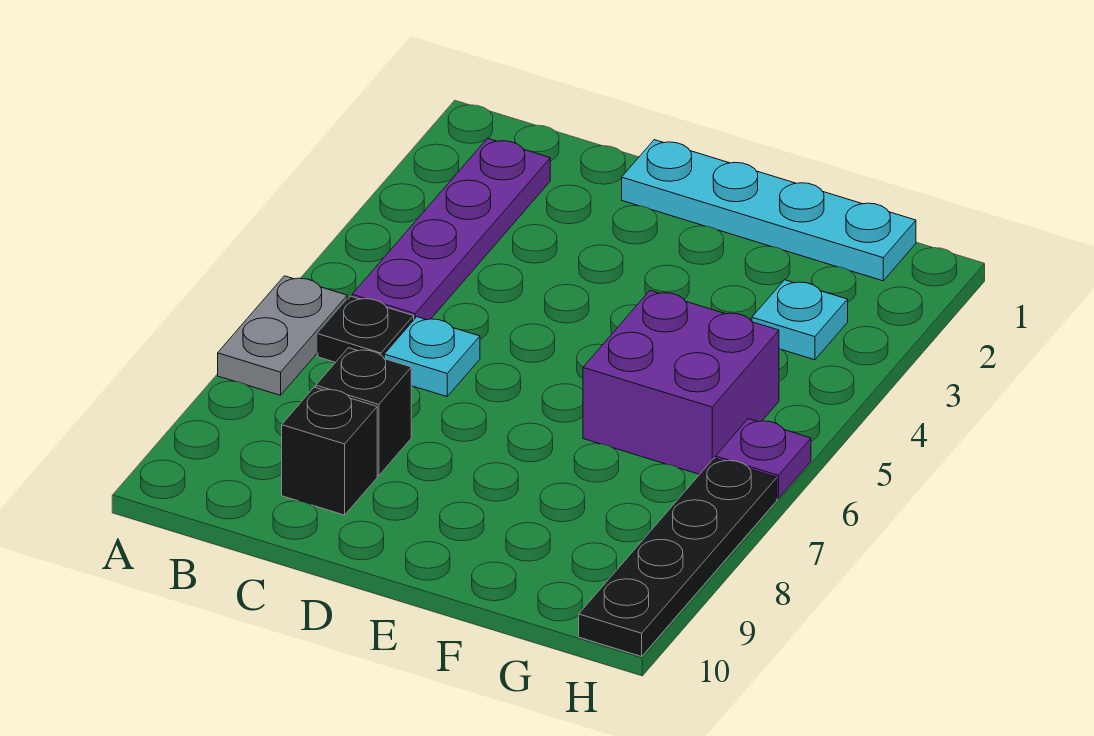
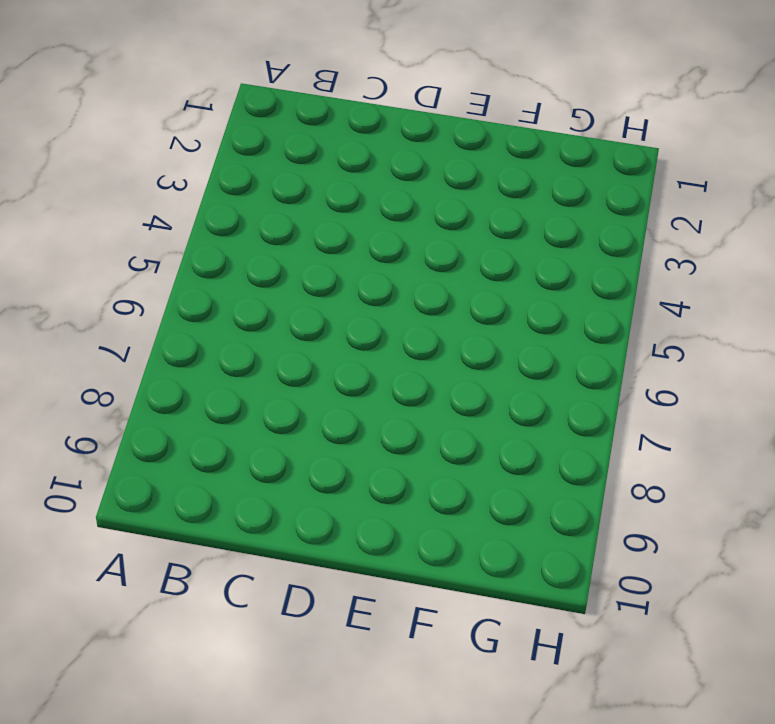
none -> grey 1x2 plate [218,276,347,395]
none -> purple 1x4 plate [352,138,550,320]

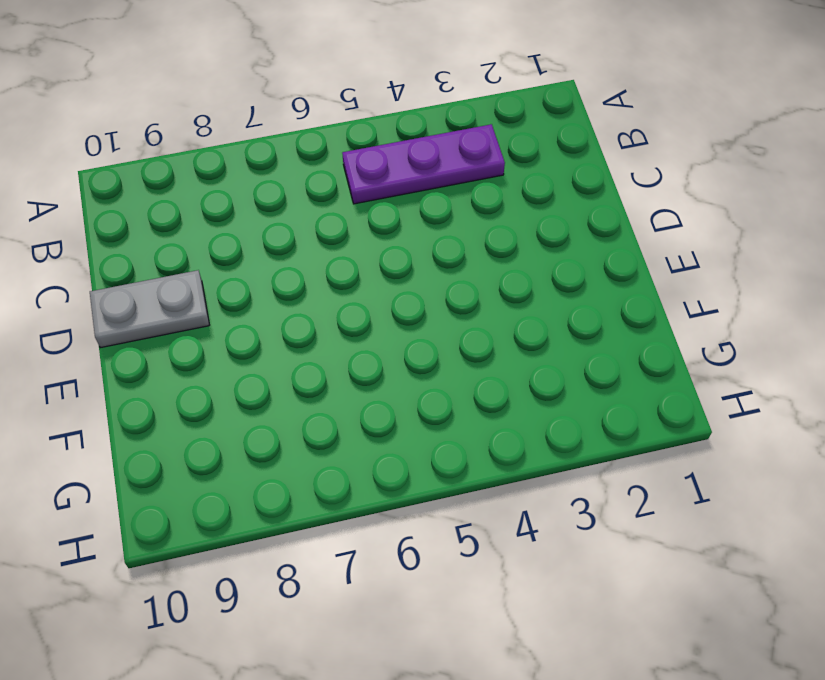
purple 1x3 plate [342,124,505,204] -> purple 1x4 plate [352,138,550,320]
grey 1x2 plate [90,270,209,348] -> grey 1x2 plate moved to [218,276,347,395]
none -> black 1x1 plate [318,296,414,362]
none -> cyan 1x1 plate [384,317,480,397]

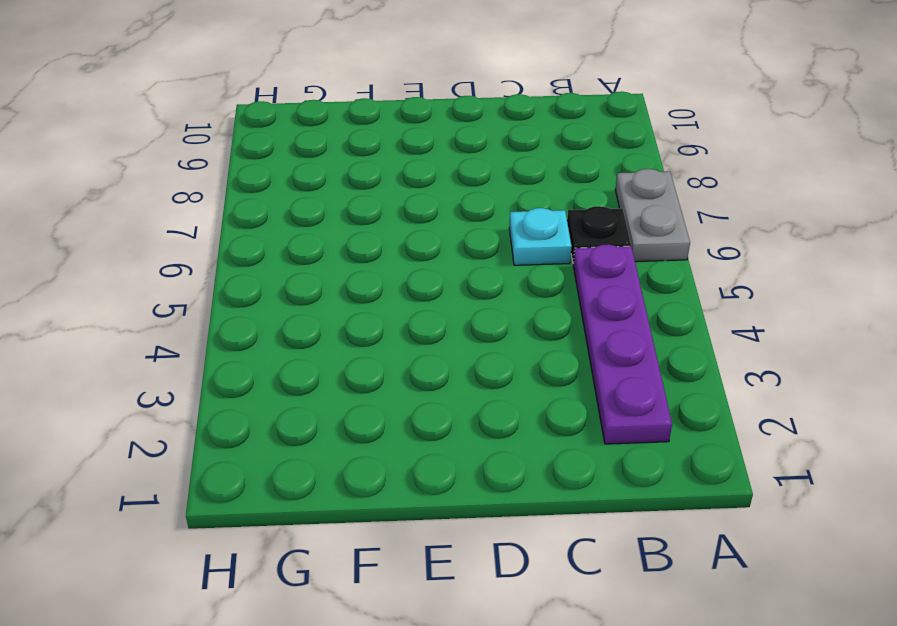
none -> black 1x1 brick [316,348,411,476]
none -> black 1x1 brick [282,387,377,515]

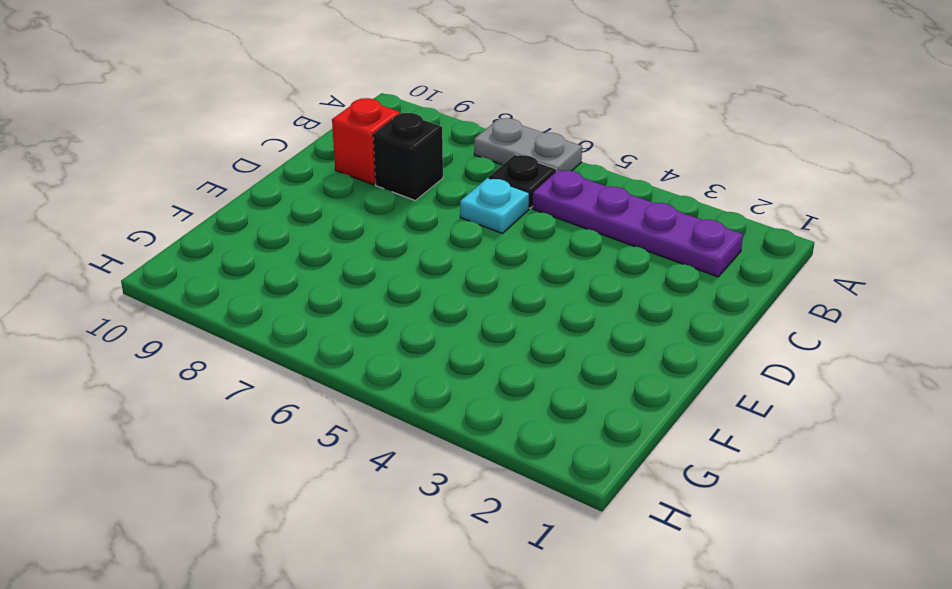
red 1x1 brick [332,98,400,185] -> black 1x1 brick [282,387,377,515]
none -> cyan 1x4 plate [622,140,916,281]
none -> purple 2x2 brick [583,291,779,474]

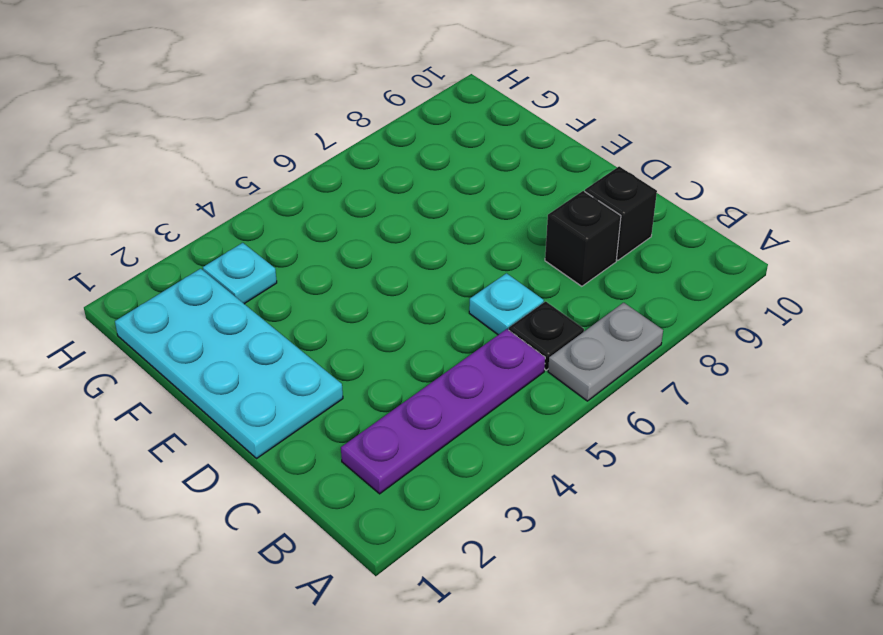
cyan 2x4 plate [115,269,343,458] -> cyan 1x4 plate [622,140,916,281]
none -> purple 2x2 brick [583,291,779,474]
none -> purple 1x1 plate [715,419,811,499]

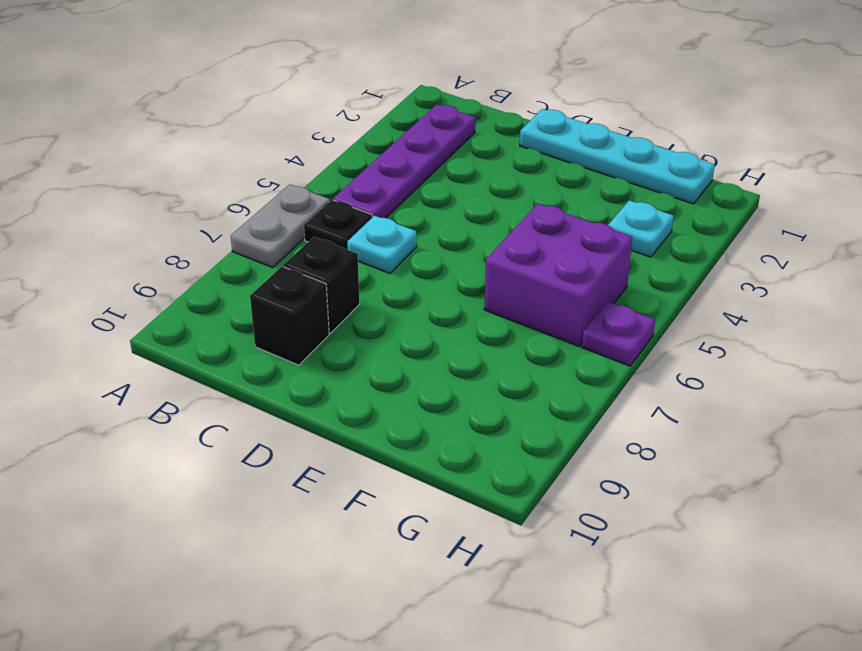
none -> black 1x4 plate [579,458,777,656]

